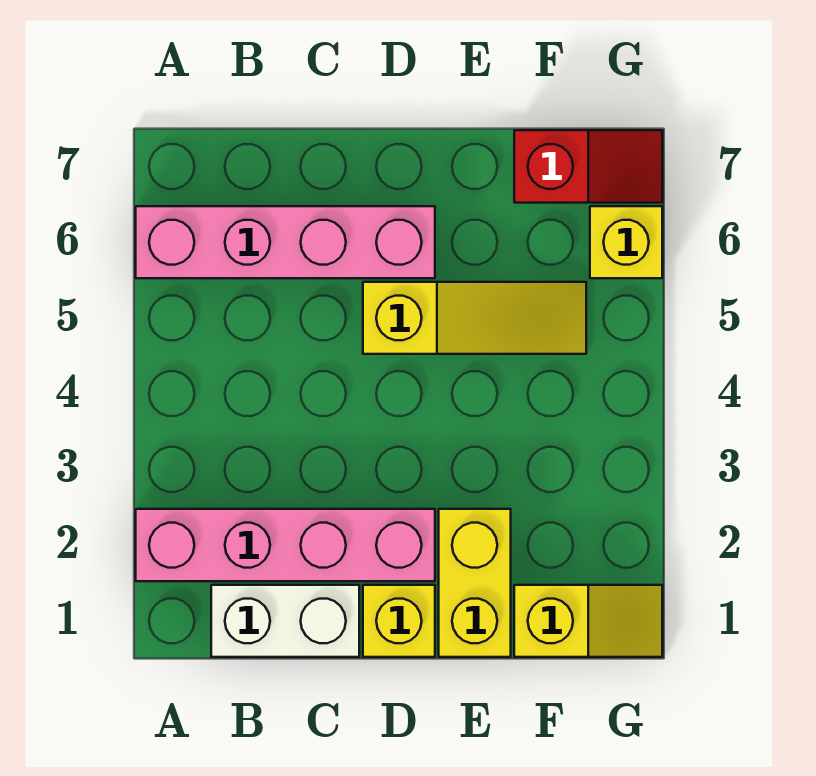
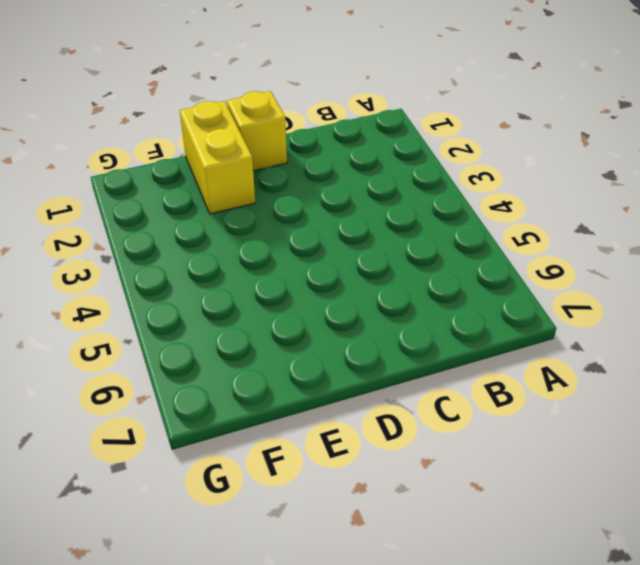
none -> pink 1x4 brick [136,509,435,581]
none -> pink 1x4 brick [136,206,435,278]

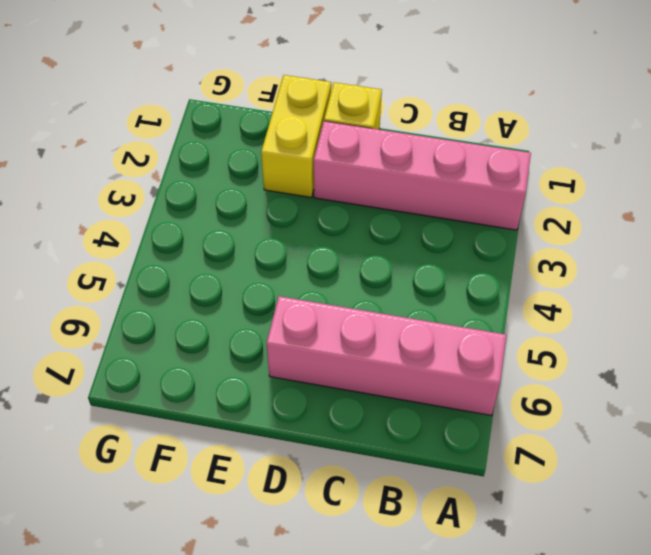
none -> white 1x2 brick [211,585,359,657]
none -> yellow 1x3 slope [363,282,586,354]

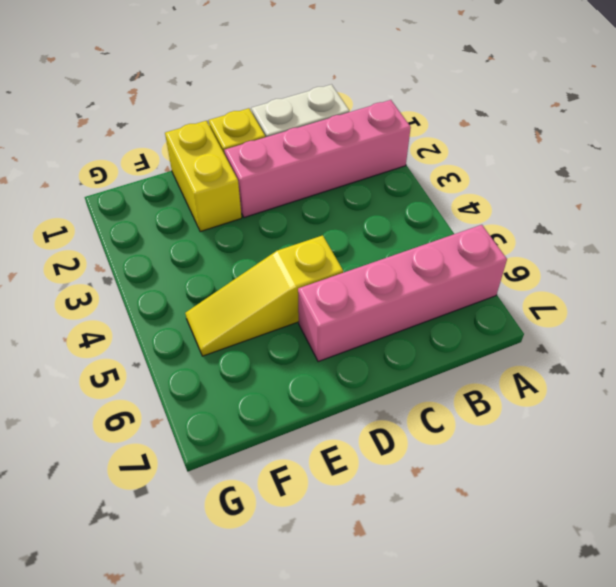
none -> yellow 1x2 slope [514,585,662,657]
none -> red 1x2 slope [514,130,662,203]

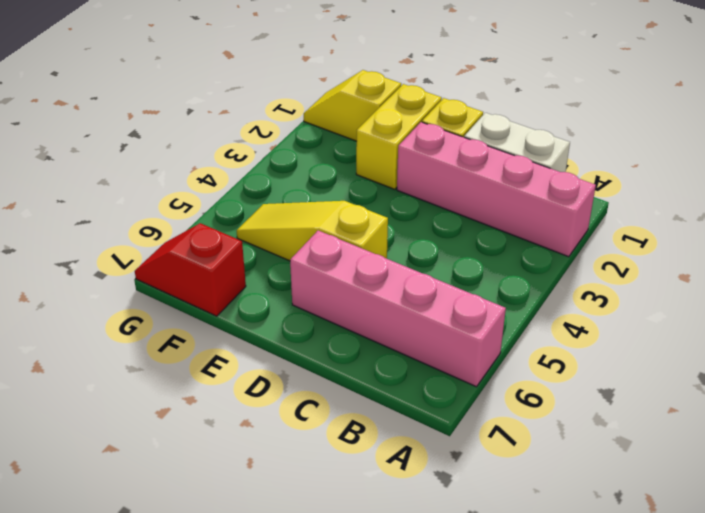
none -> yellow 1x1 brick [590,206,662,278]

